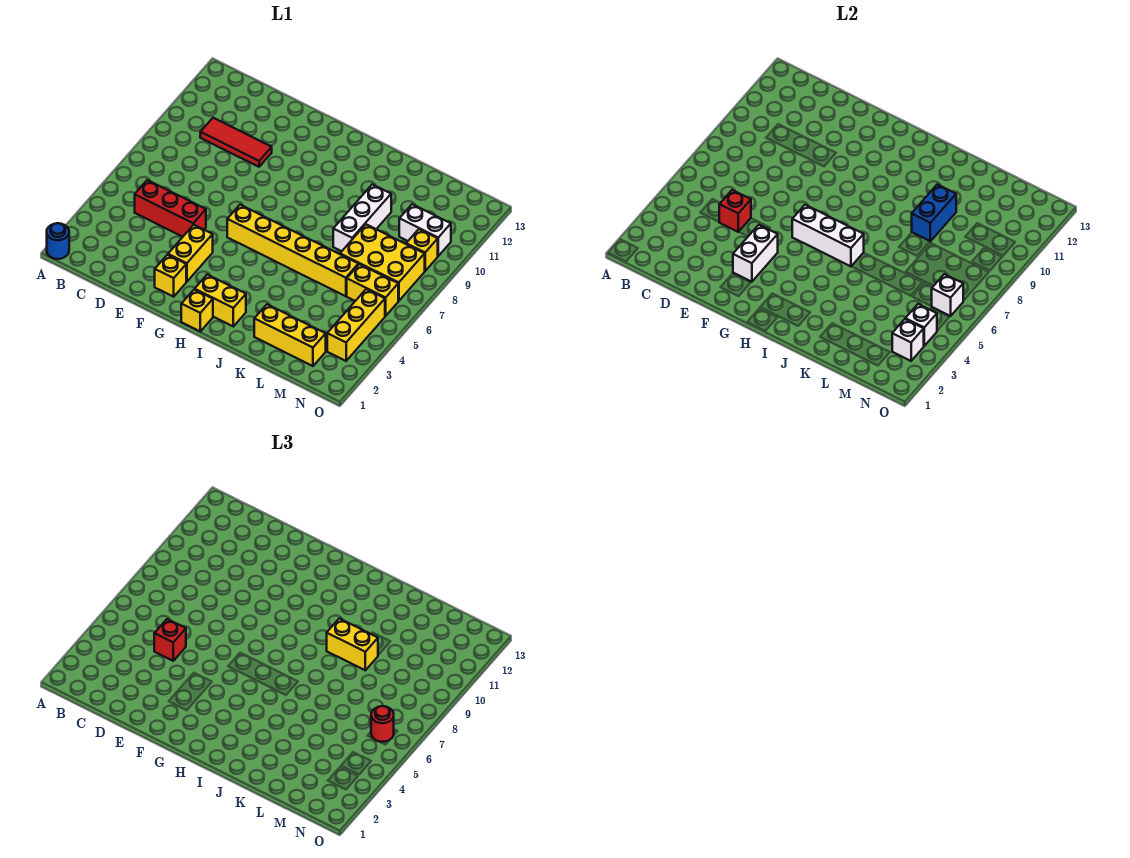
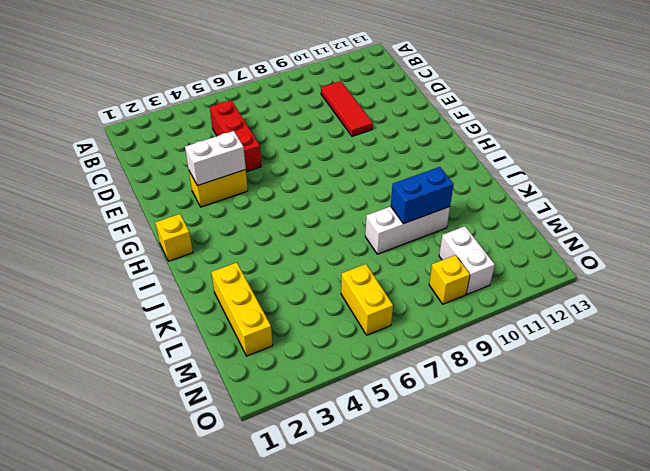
none -> blue 1x1 round brick [47,223,69,259]
none -> yellow 1x1 brick [155,255,186,297]
none -> yellow 1x6 brick [227,205,358,296]

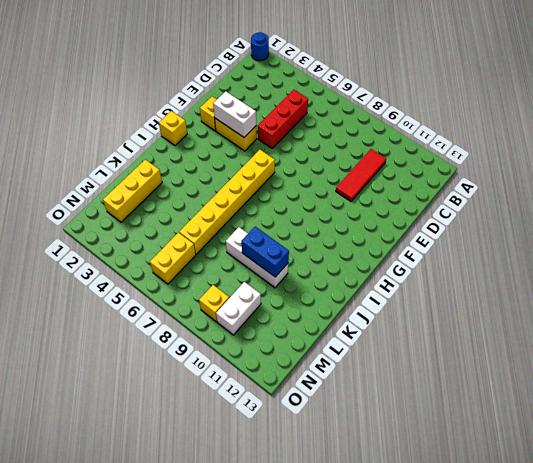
none -> yellow 1x2 brick [195,275,246,326]
none -> yellow 2x3 brick [340,224,425,301]
none -> yellow 1x3 brick [327,289,385,361]

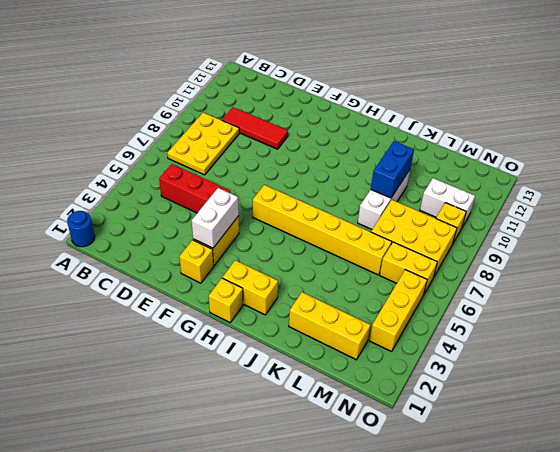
yellow 2x3 plate [167,113,239,175] -> none
none -> red 1x1 brick [719,190,751,232]
none -> white 1x3 brick [792,205,864,266]
none -> white 1x1 brick [892,319,924,361]

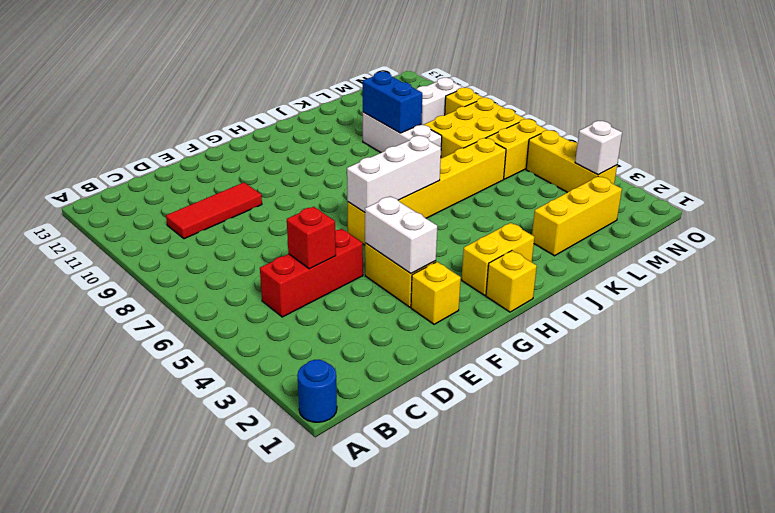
none -> white 1x1 brick [905,304,937,346]
none -> white 1x1 brick [932,274,963,316]
none -> red 1x1 brick [154,619,186,661]

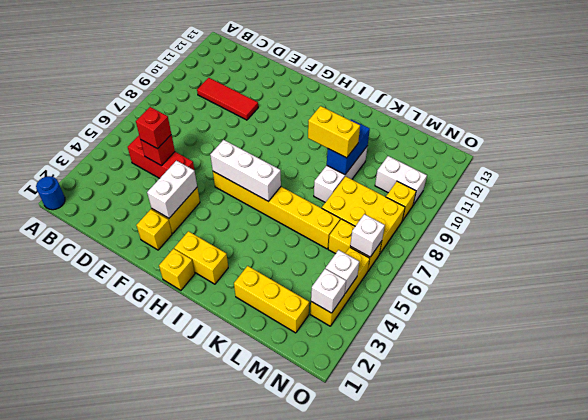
none -> red 1x1 round brick [371,706,394,742]

